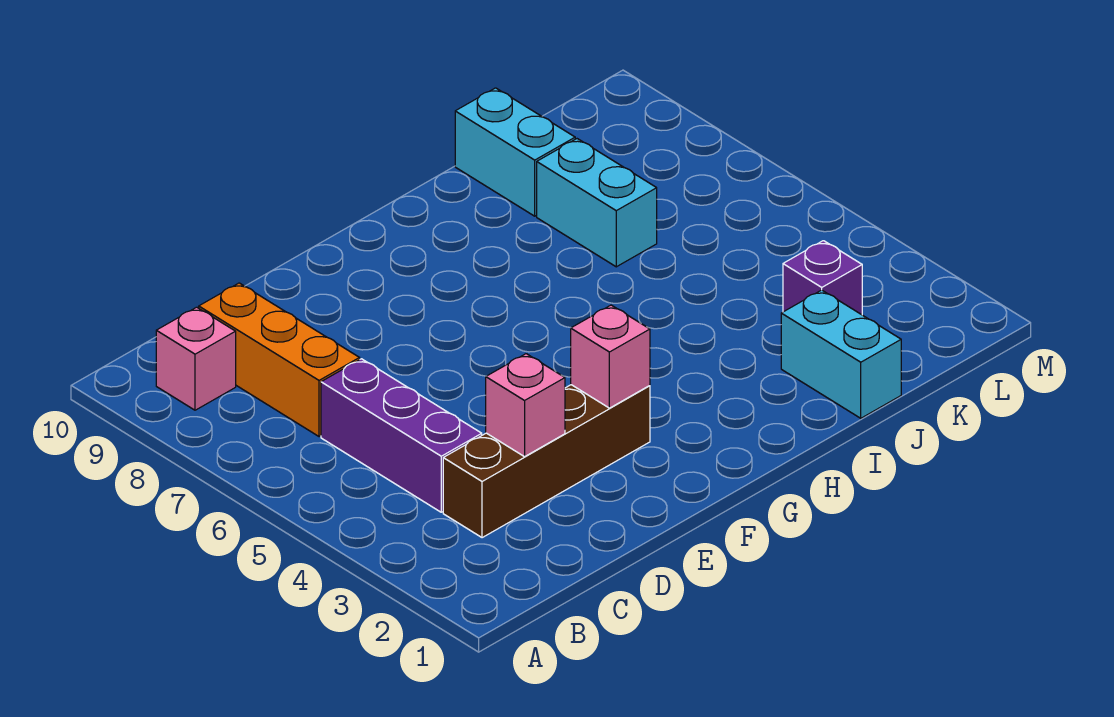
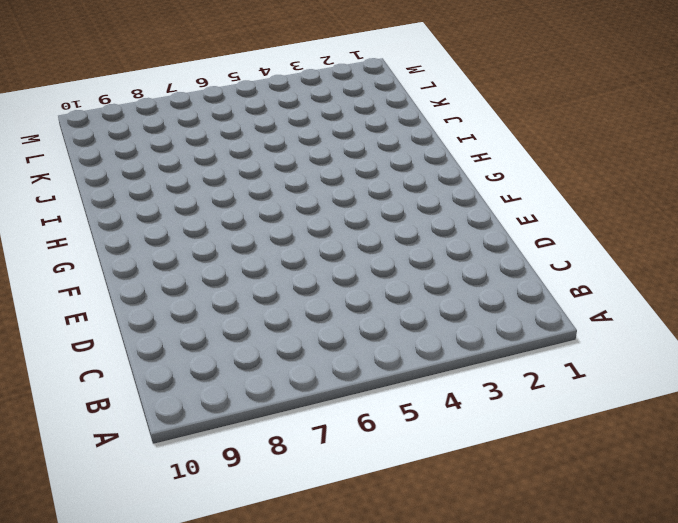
none -> pink 1x1 brick [156,307,236,410]
none -> brown 1x4 brick [443,385,650,538]

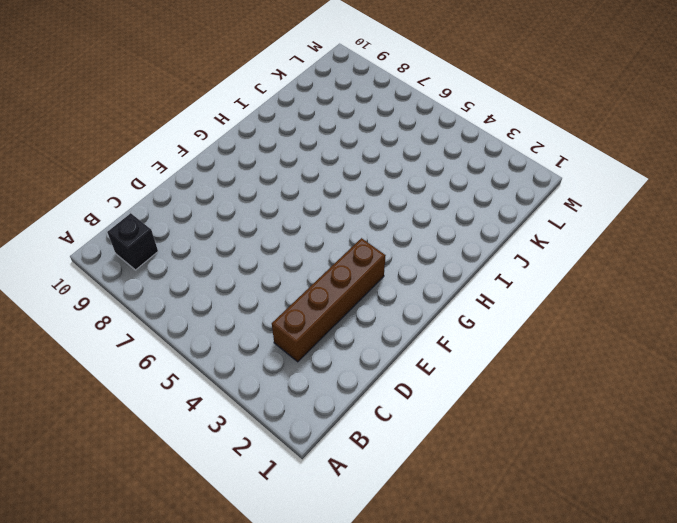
black 1x1 brick [107,213,158,270] -> pink 1x1 brick [156,307,236,410]
none -> purple 1x3 brick [321,359,482,512]
none -> orange 1x3 brick [199,283,360,437]

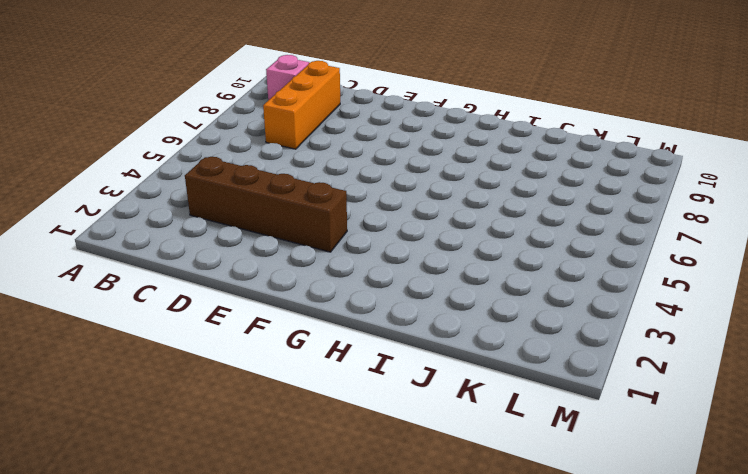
none -> purple 1x3 brick [321,359,482,512]
none -> cyan 1x2 brick [781,290,901,418]

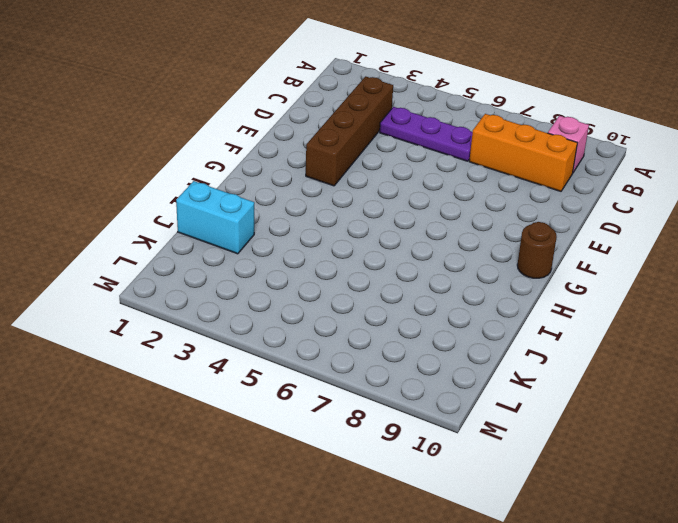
purple 1x3 plate [380,107,472,161] -> purple 1x3 brick [321,359,482,512]
brown 1x1 round brick [517,222,557,278] -> none
none -> cyan 1x2 brick [537,139,657,267]
none -> cyan 1x2 brick [455,88,575,216]

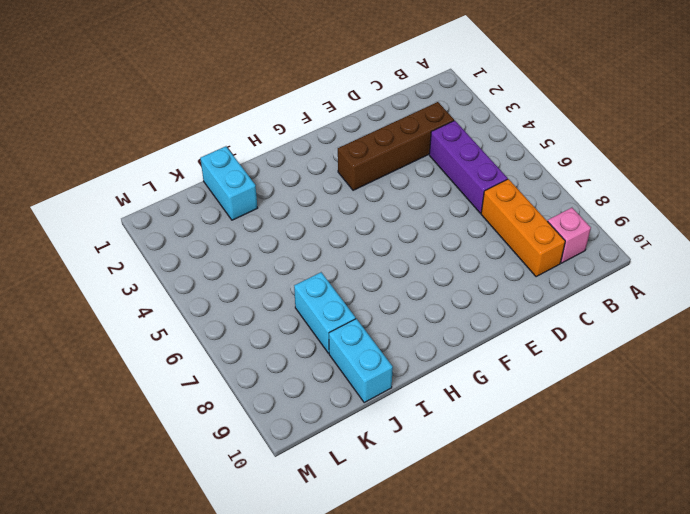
none -> purple 1x1 brick [783,241,862,315]
none -> pink 1x1 brick [486,354,565,457]

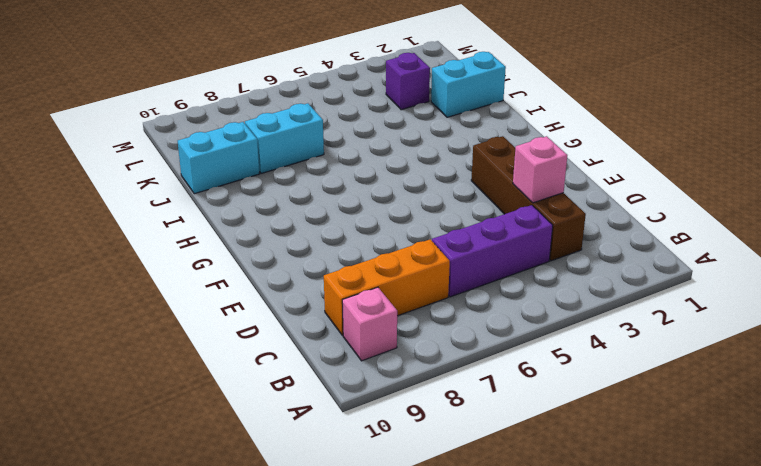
none -> pink 1x1 brick [571,305,650,408]

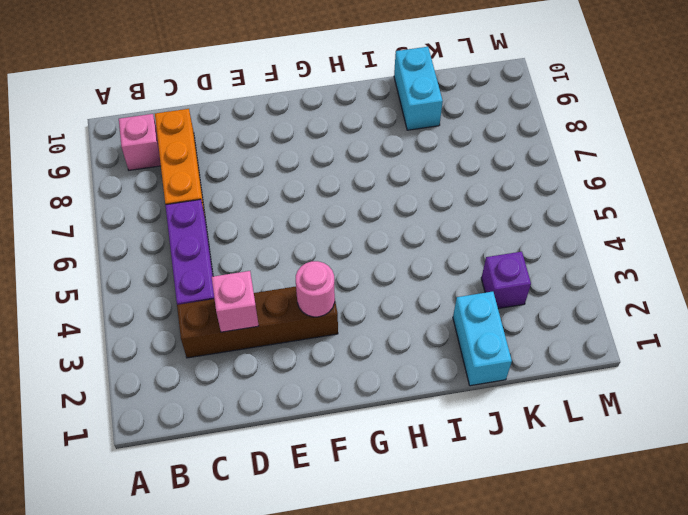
pink 1x1 round brick [296,261,335,317] -> pink 1x1 brick [571,305,650,408]
none -> cyan 1x2 brick [537,139,657,267]

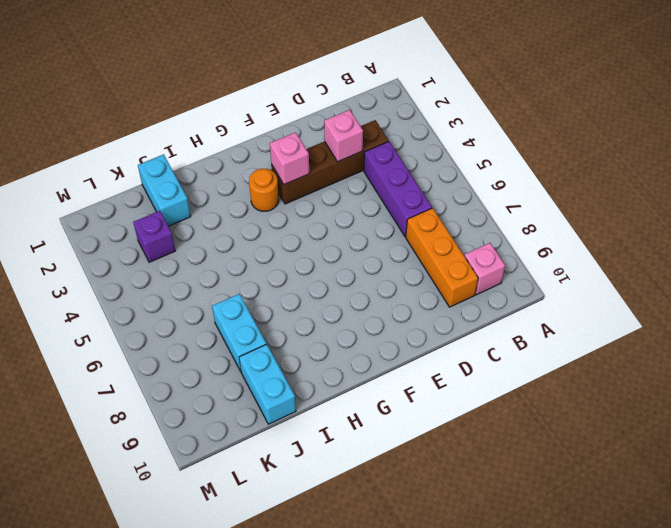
orange 1x1 round brick [249,169,279,211] -> none

